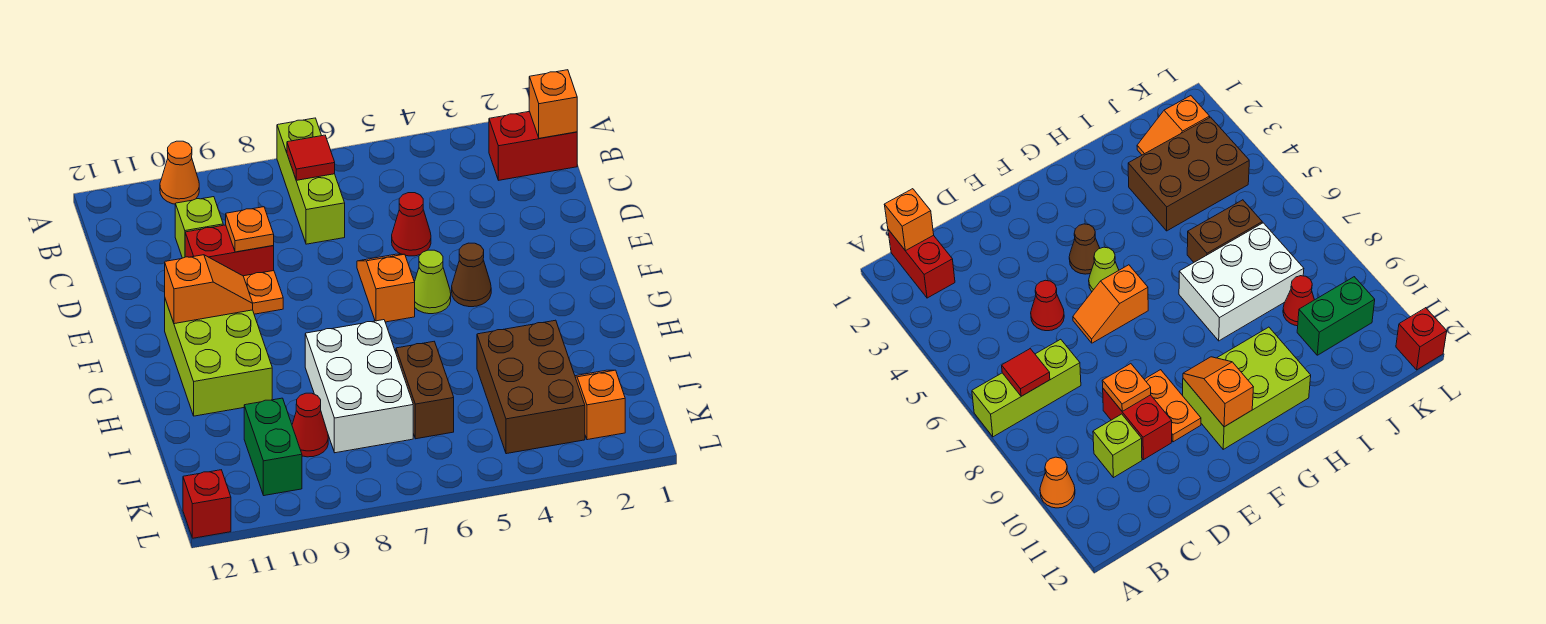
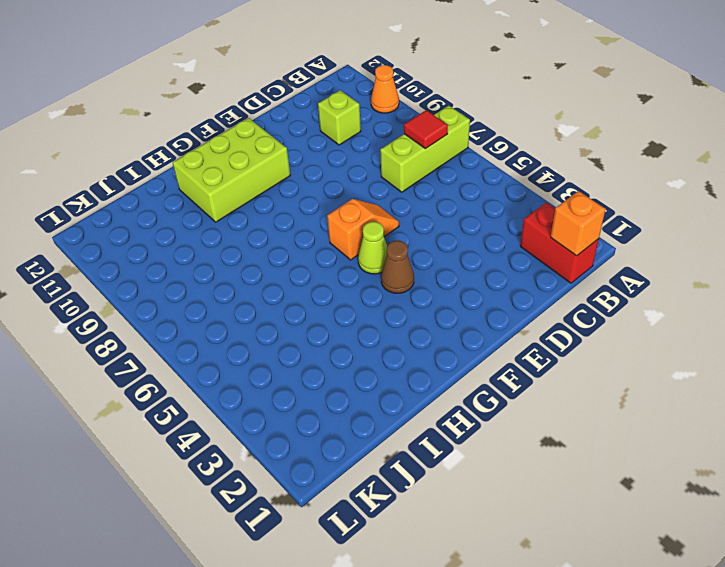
none -> red 1x1 cone [392,193,431,256]
none -> red 1x2 brick [185,225,274,276]
none -> orange 1x2 plate [244,271,283,314]

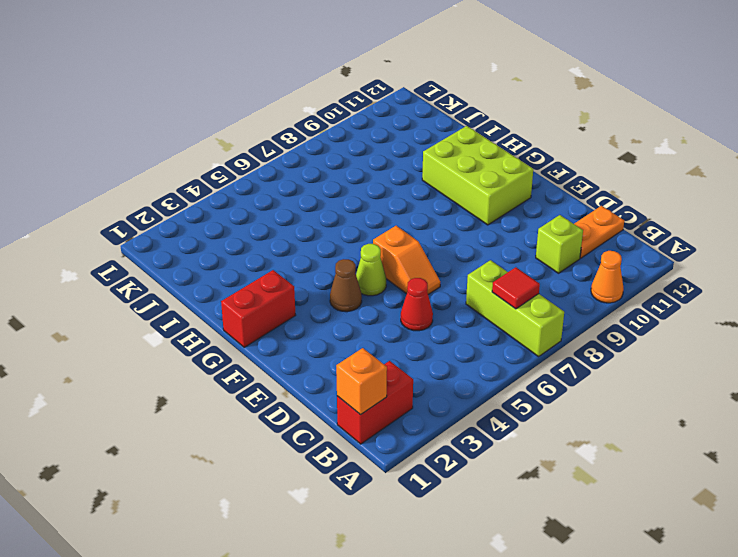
orange 1x2 plate [574,206,624,258] -> orange 1x2 plate moved to [244,271,283,314]
red 1x2 brick [221,270,296,347] -> red 1x2 brick moved to [185,225,274,276]
none -> white 2x3 brick [305,320,413,453]
none -> brown 2x3 brick [477,320,585,454]
none -> brown 1x2 brick [396,342,454,439]

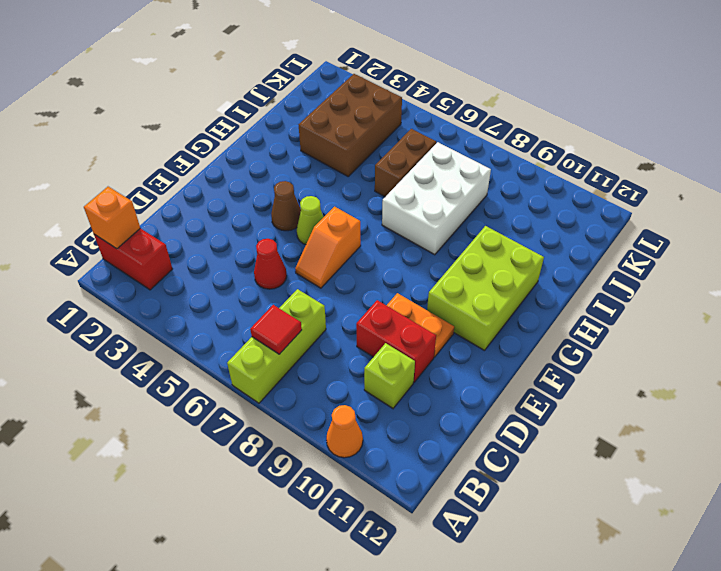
none -> orange 1x2 slope [575,370,625,440]
none -> red 1x1 cone [292,393,328,457]
none -> green 1x2 brick [244,398,302,496]

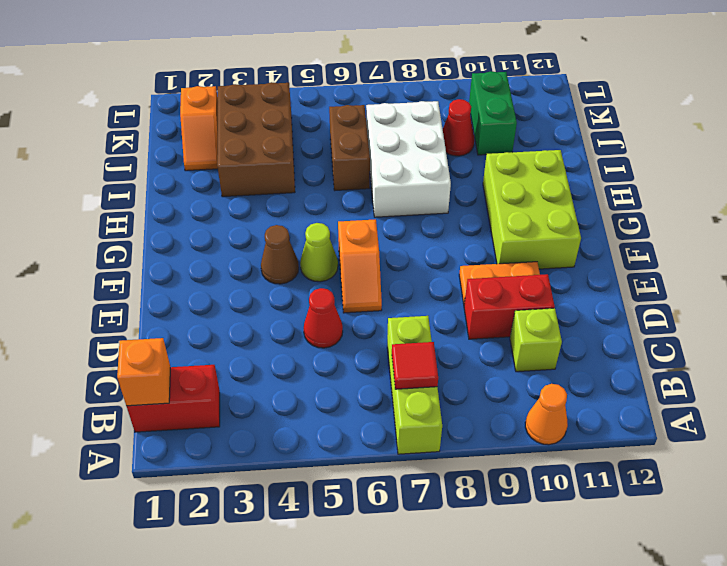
none -> red 1x1 brick [183,470,231,538]
none -> orange 1x1 plate [226,207,274,252]
none -> orange 1x2 slope [165,255,253,324]

